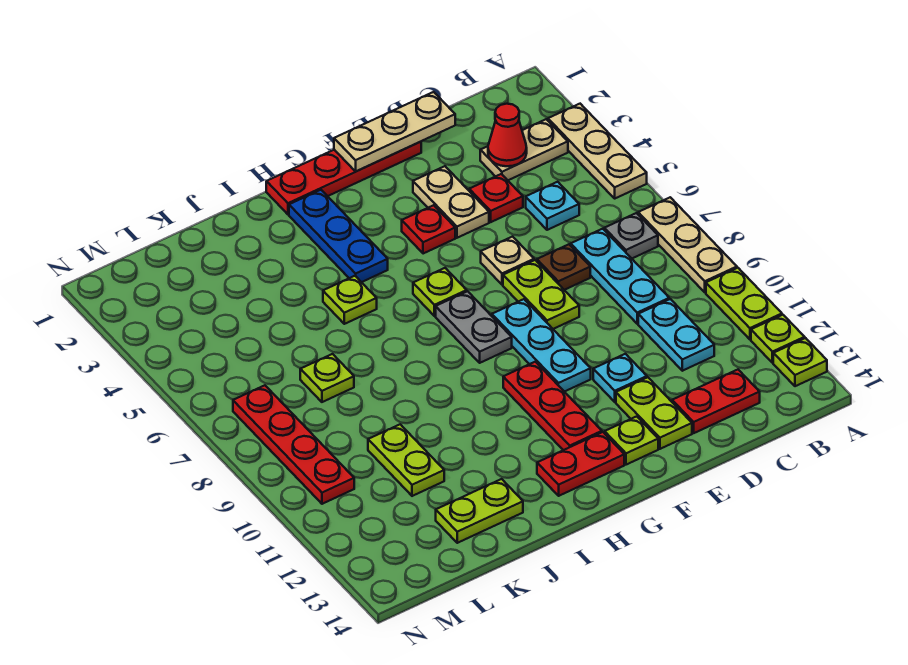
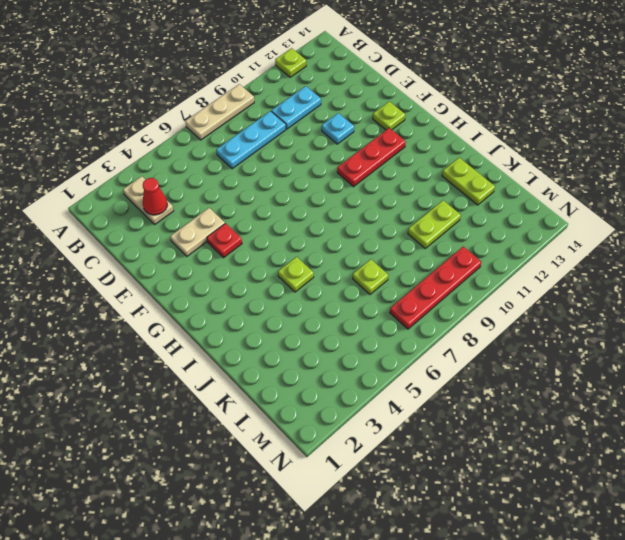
none -> tan 1x3 plate [548,104,647,198]
none -> lime 1x2 plate [706,268,782,339]
none -> lime 1x1 plate [773,338,827,386]
none -> grey 1x1 plate [604,213,658,258]

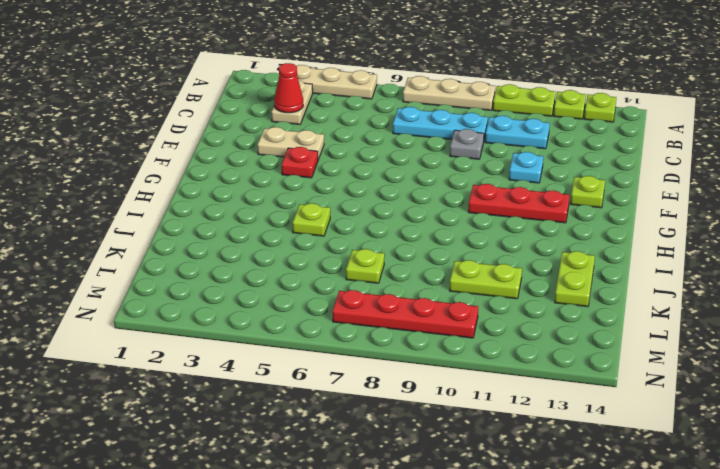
grey 1x1 plate [450,129,484,159] -> grey 1x1 plate moved to [604,213,658,258]
none -> cyan 1x1 plate [526,182,579,230]
none -> red 1x2 plate [672,370,760,433]
none -> red 1x1 plate [469,174,523,222]
none -> brown 1x1 plate [537,244,590,290]

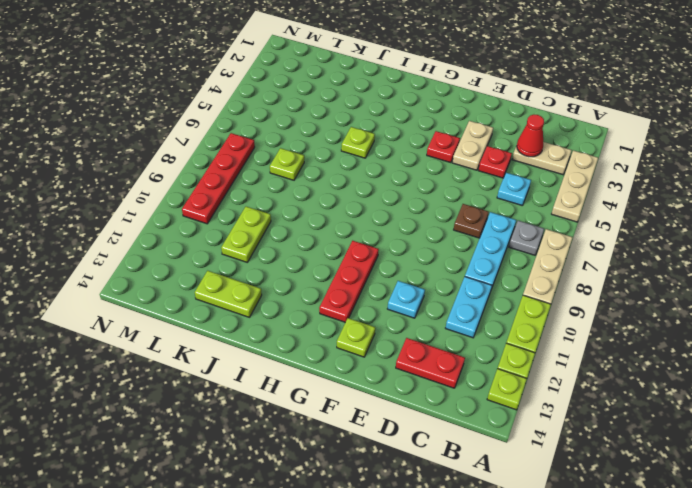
none -> red 1x4 plate [266,142,421,214]
none -> tan 1x1 plate [481,237,534,285]
none -> lime 1x2 plate [503,260,579,329]
none -> lime 1x2 plate [616,377,692,449]

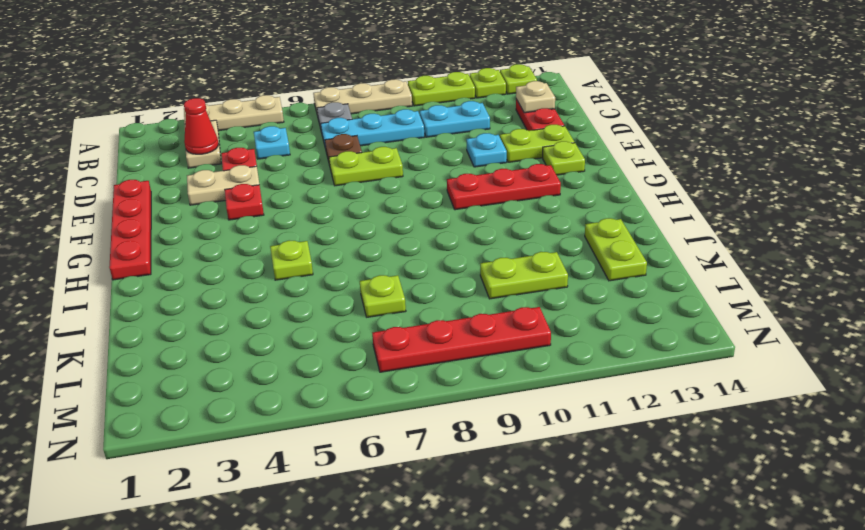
tan 1x1 plate [516,81,555,113] -> tan 1x1 plate moved to [481,237,534,285]
none -> cyan 1x3 plate [492,299,591,392]
none -> lime 1x1 plate [413,268,467,316]
none -> grey 1x2 plate [436,291,512,363]
none -> red 1x2 plate [537,432,624,496]

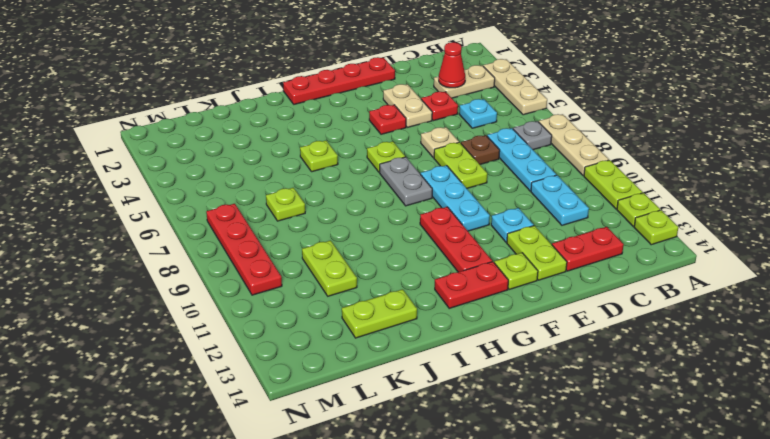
none -> blue 1x3 plate [289,190,388,282]
none -> tan 1x3 plate [334,92,455,171]

